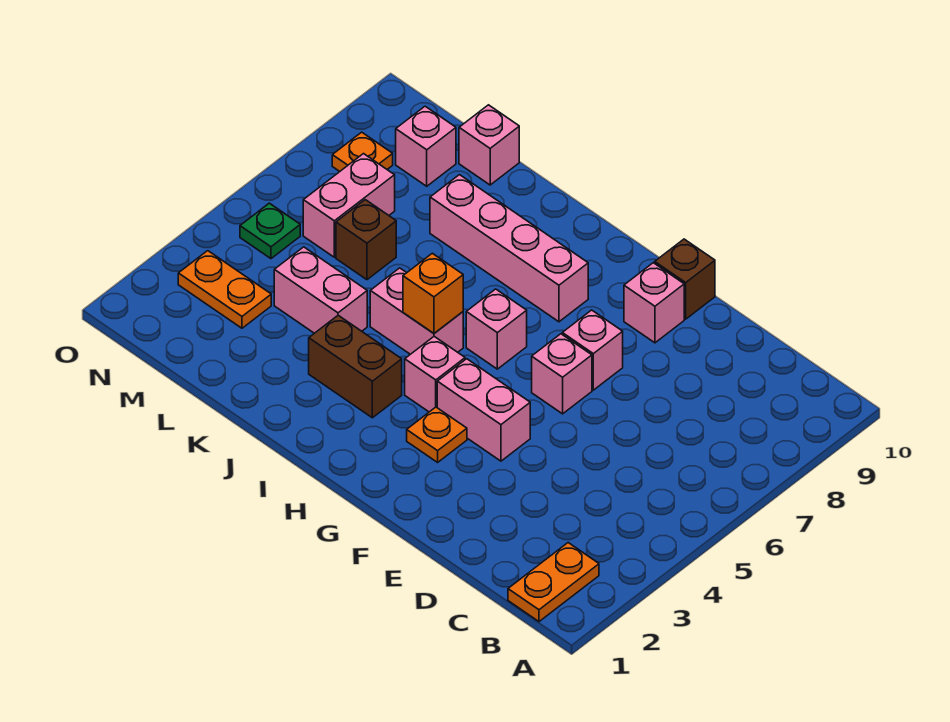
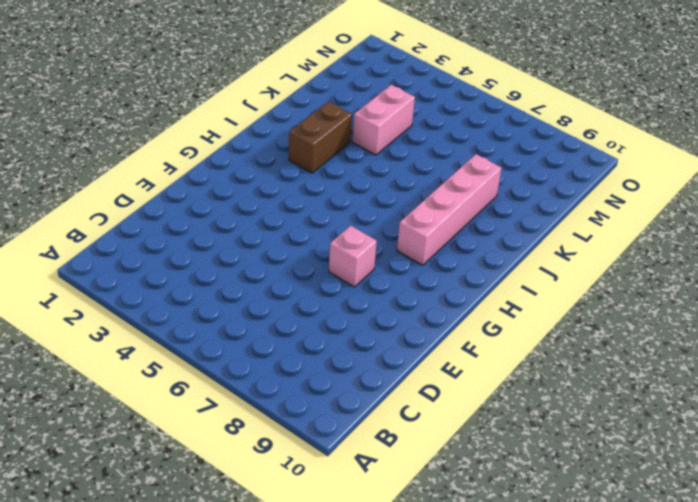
none -> orange 1x2 plate [508,543,599,621]
none -> pink 1x2 brick [437,359,530,461]
none -> pink 1x1 brick [532,334,592,414]

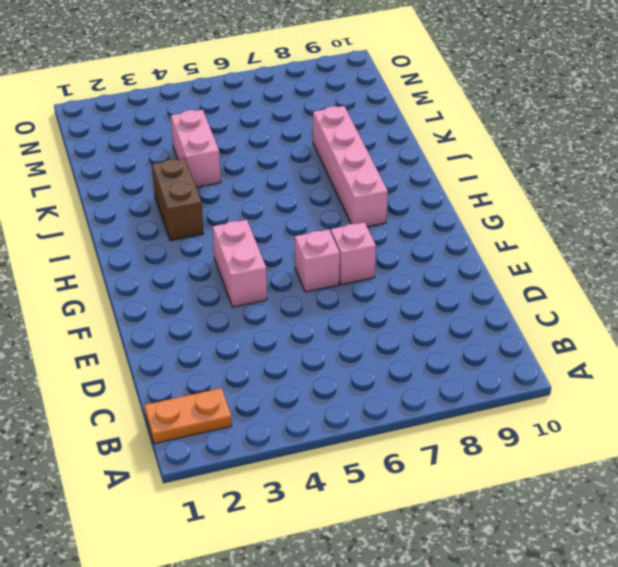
none -> pink 1x1 brick [624,263,684,343]
none -> brown 1x1 brick [655,239,715,319]
none -> orange 1x1 plate [407,407,467,462]

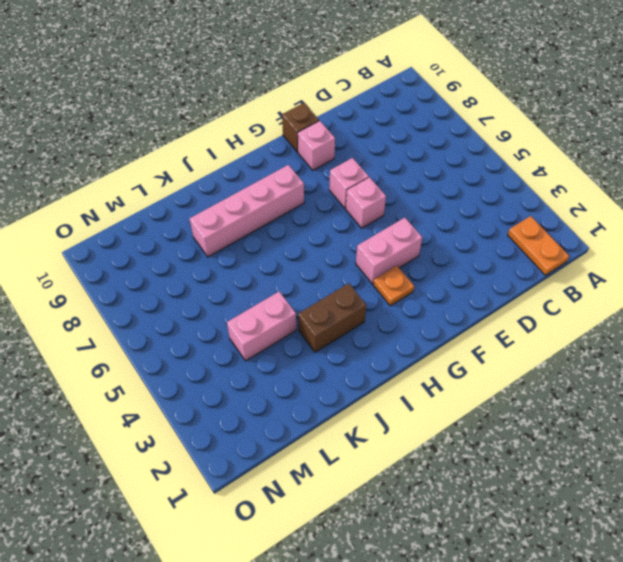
none -> pink 1x1 brick [405,337,465,412]
none -> pink 1x1 brick [466,289,527,369]
none -> pink 1x2 brick [370,268,463,354]

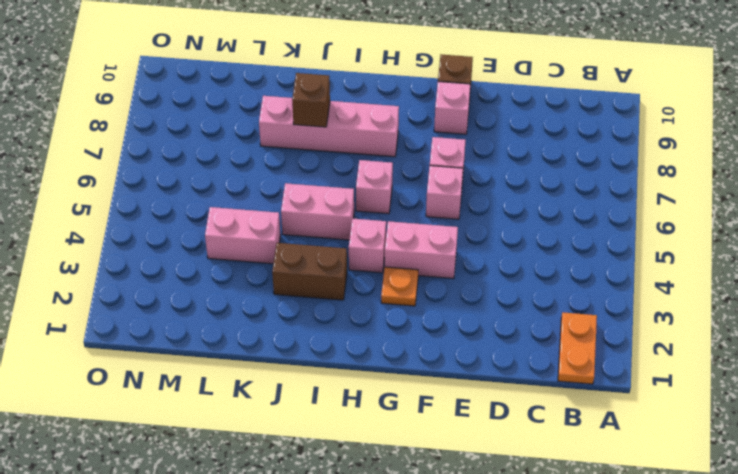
brown 1x1 brick [292,73,330,127] -> brown 1x1 brick moved to [336,200,396,280]
none -> pink 1x1 brick [459,105,519,185]
none -> orange 1x2 plate [178,251,271,328]
none -> pink 1x2 brick [303,154,395,257]

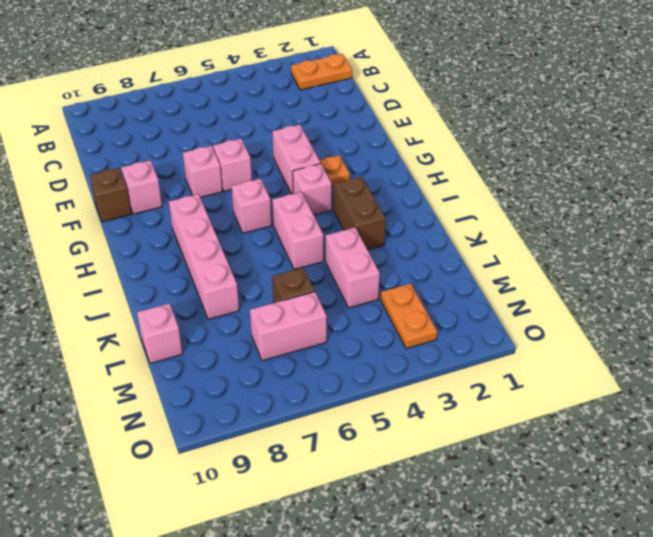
none -> pink 1x1 brick [396,106,456,186]
none -> green 1x1 plate [240,203,300,259]
none -> orange 1x1 plate [332,132,393,171]

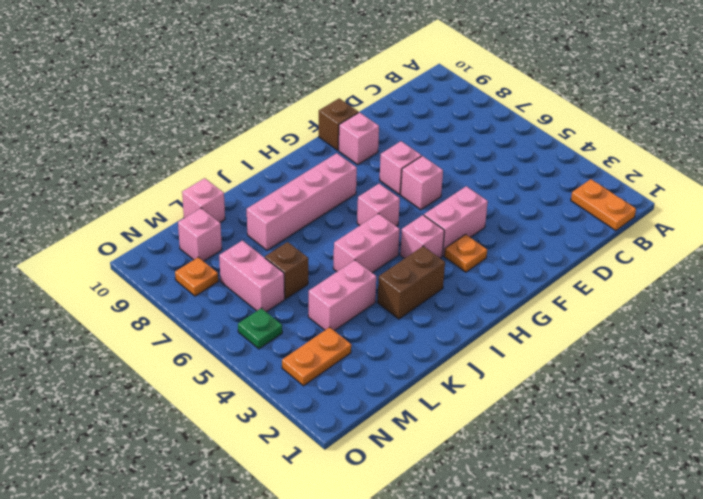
none -> orange 1x1 brick [403,253,463,333]

